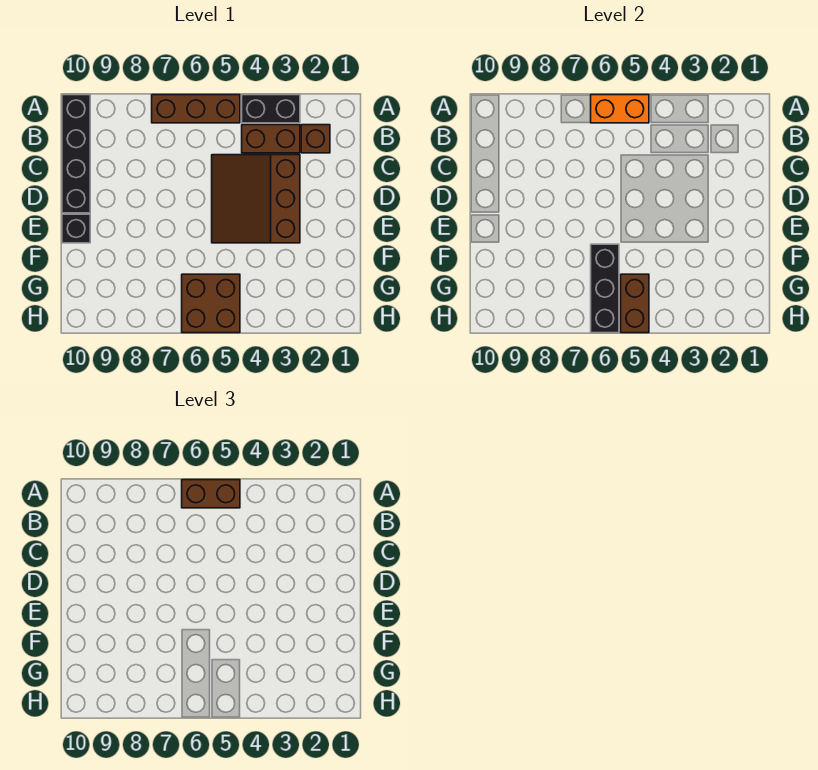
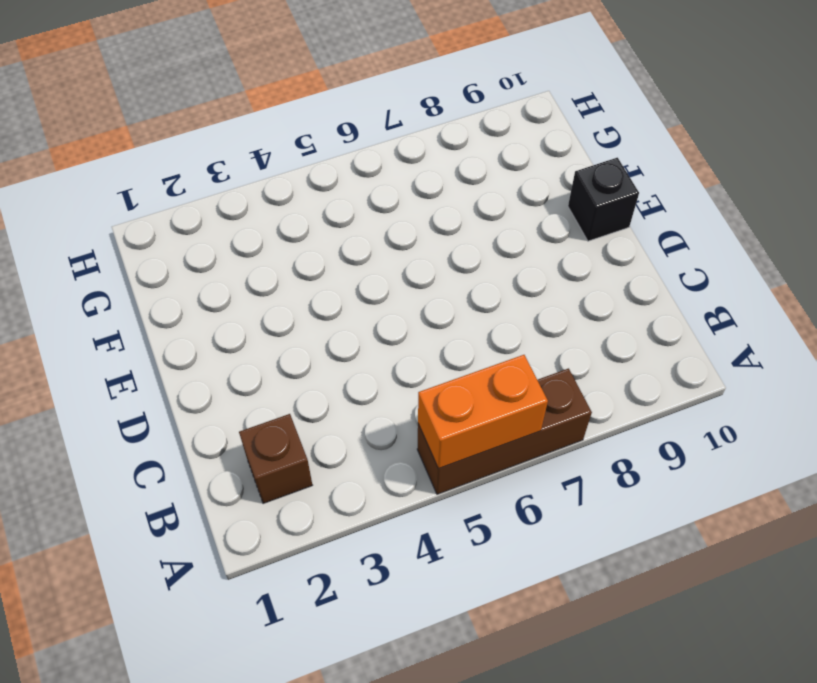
none -> black 1x2 brick [242,95,300,123]
none -> black 1x4 brick [62,95,90,213]
none -> brown 1x2 brick [242,125,300,153]

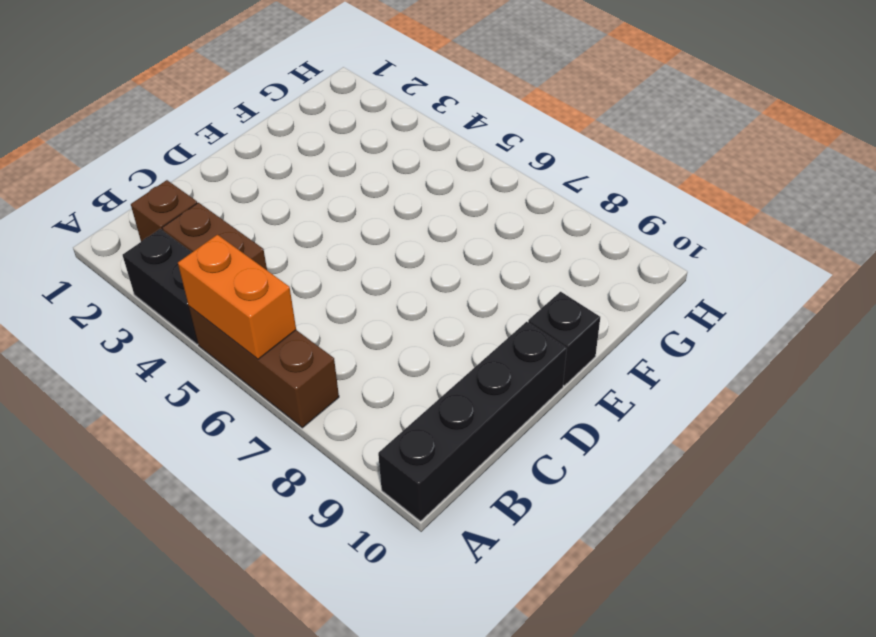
none -> brown 3x3 slope [212,155,300,243]
none -> brown 2x2 brick [182,274,240,333]
none -> black 1x3 brick [591,244,619,333]

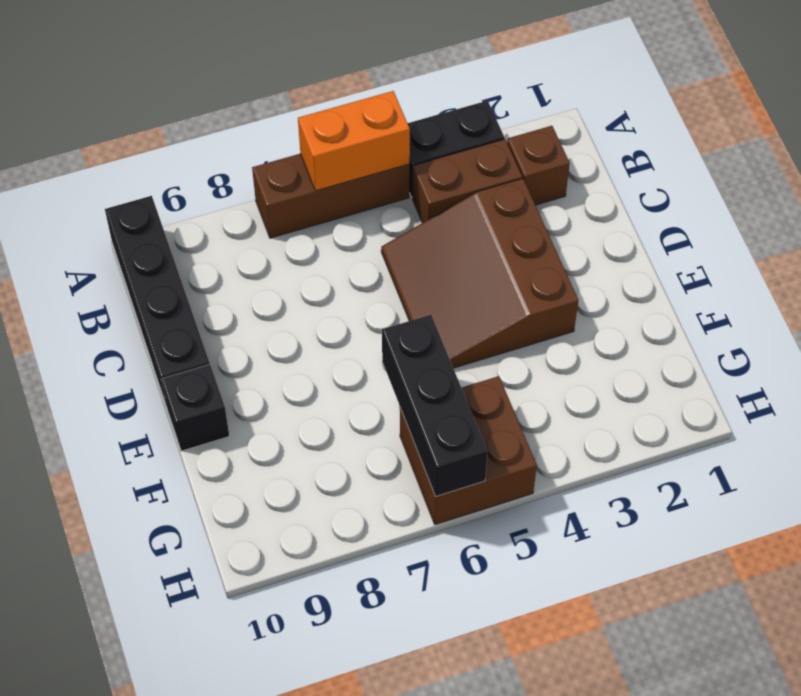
none -> brown 1x2 brick [621,274,649,333]
none -> brown 1x2 brick [182,480,240,508]

